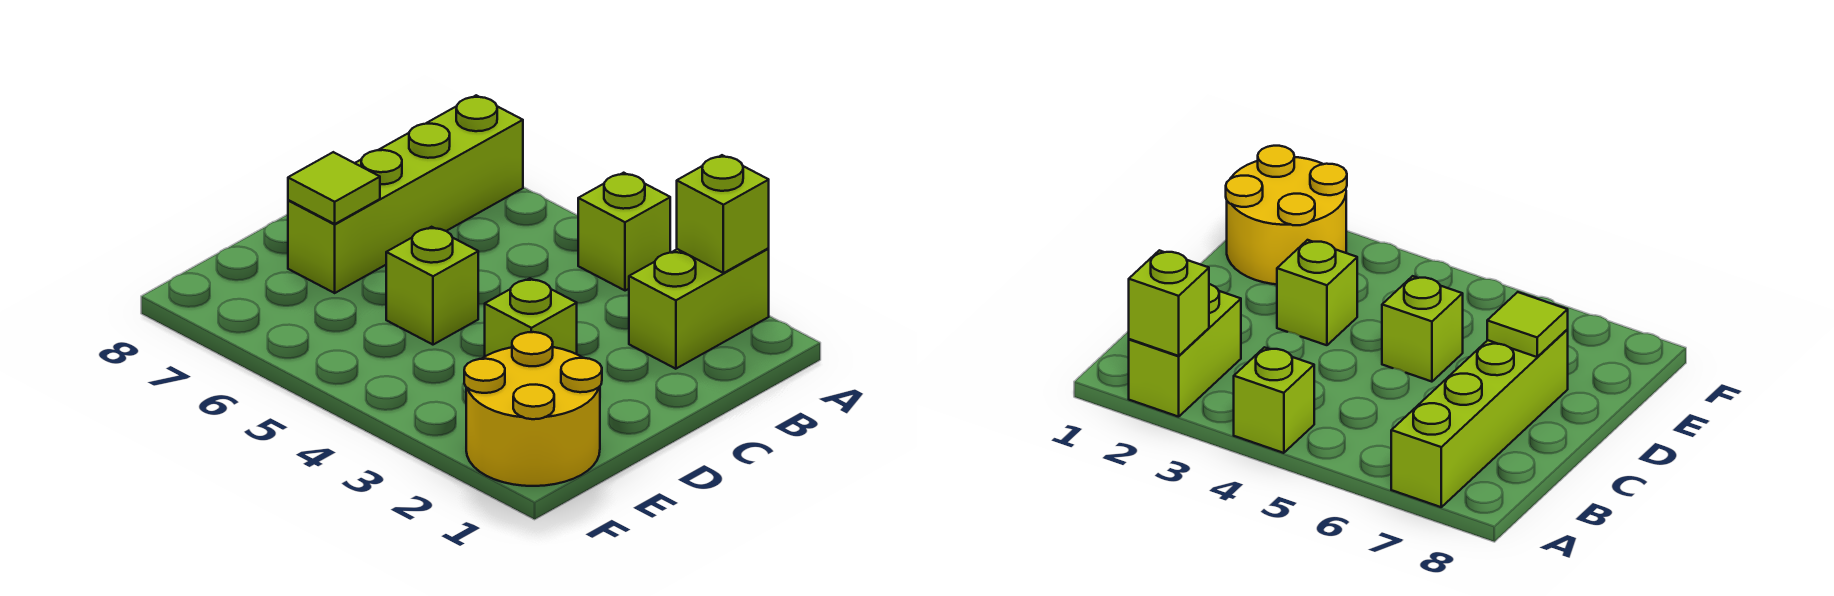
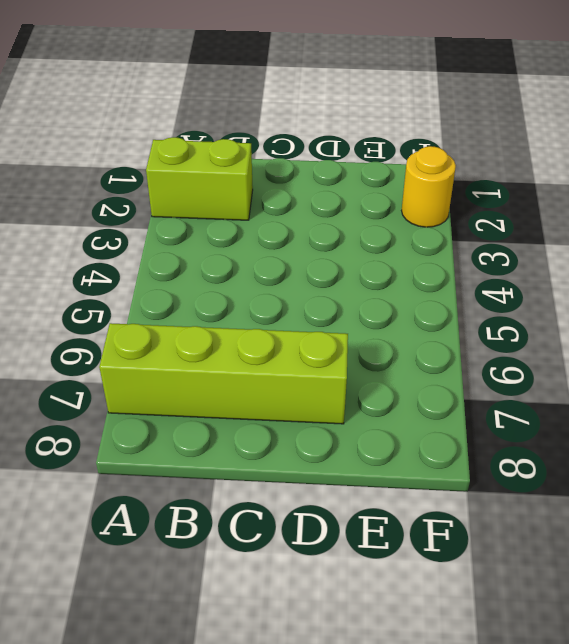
yellow 1x1 round brick [402,146,456,227] -> yellow 2x2 round brick [464,332,602,486]
none -> lime 1x1 brick [578,173,670,291]
none -> lime 1x1 brick [485,278,577,356]

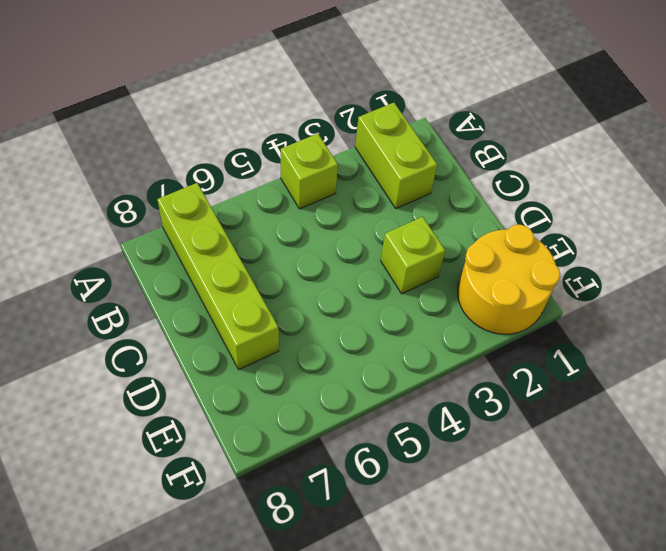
none -> lime 1x1 brick [386,227,478,345]
none -> lime 1x1 brick [677,155,769,273]

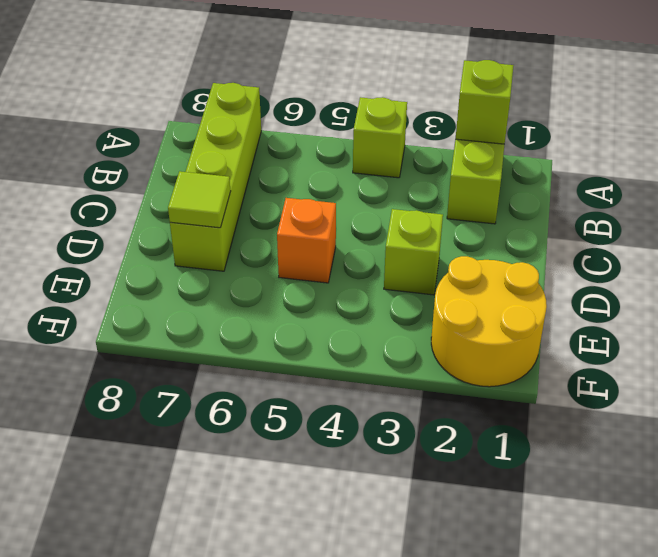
orange 1x1 brick [277,198,336,283] -> lime 1x1 brick [386,227,478,345]

